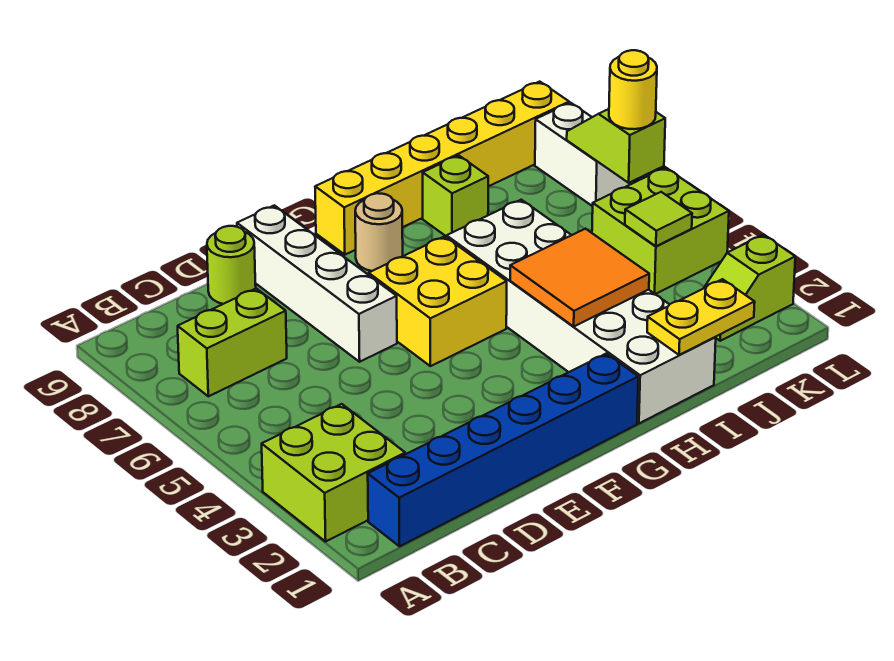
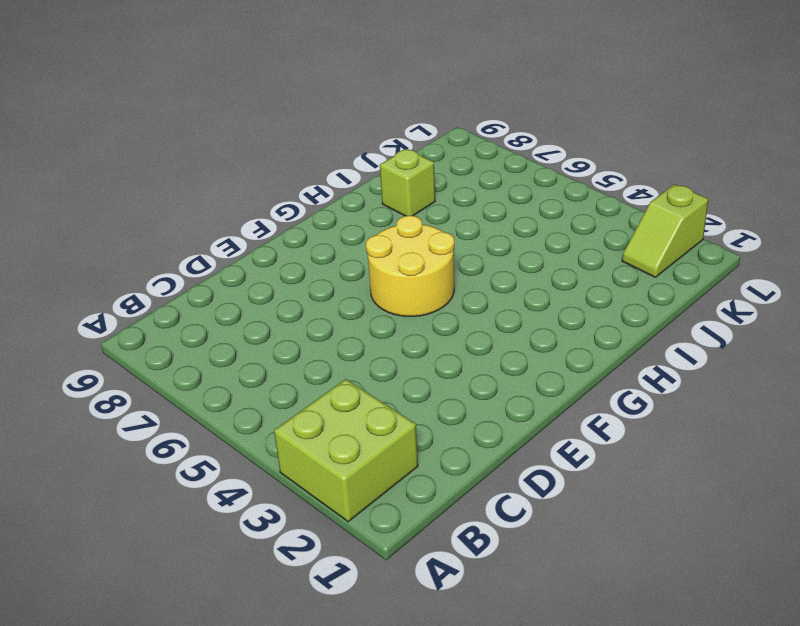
yellow 2x2 round brick [366,216,454,316] -> yellow 2x2 brick [369,236,507,366]
none -> blue 1x6 brick [368,353,638,546]
none -> lime 1x2 brick [178,288,287,396]
none -> lime 1x1 round brick [207,226,256,304]

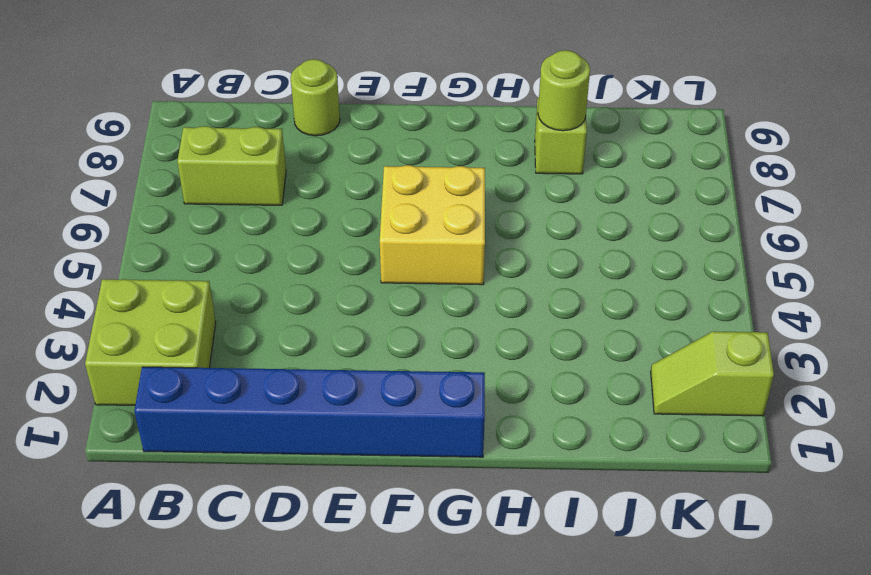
lime 1x1 round brick [538,50,590,131] -> none
none -> white 1x4 brick [237,205,397,362]
none -> tan 1x1 round brick [355,193,403,271]
none -> yellow 1x6 brick [315,82,569,255]

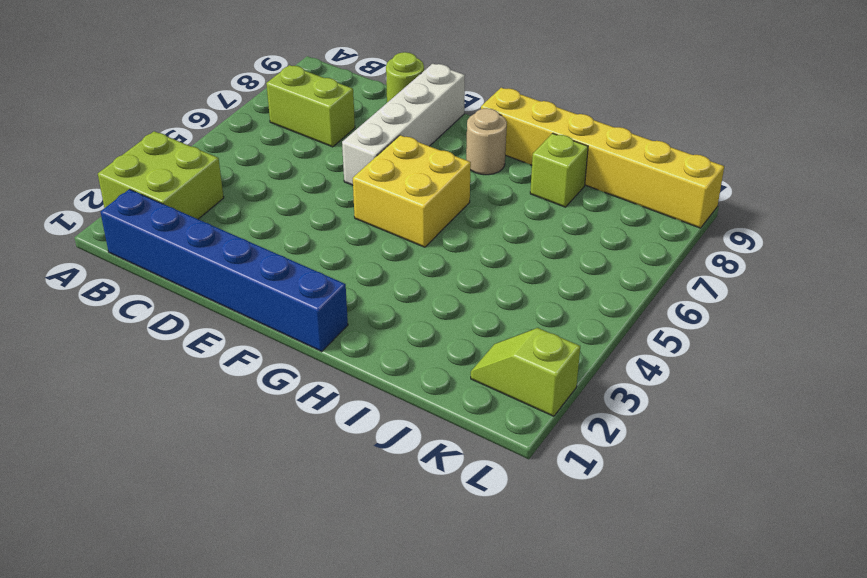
none -> white 2x6 brick [447,200,716,423]
none -> lime 2x2 brick [592,168,729,294]
none -> white 1x2 brick [535,103,631,206]

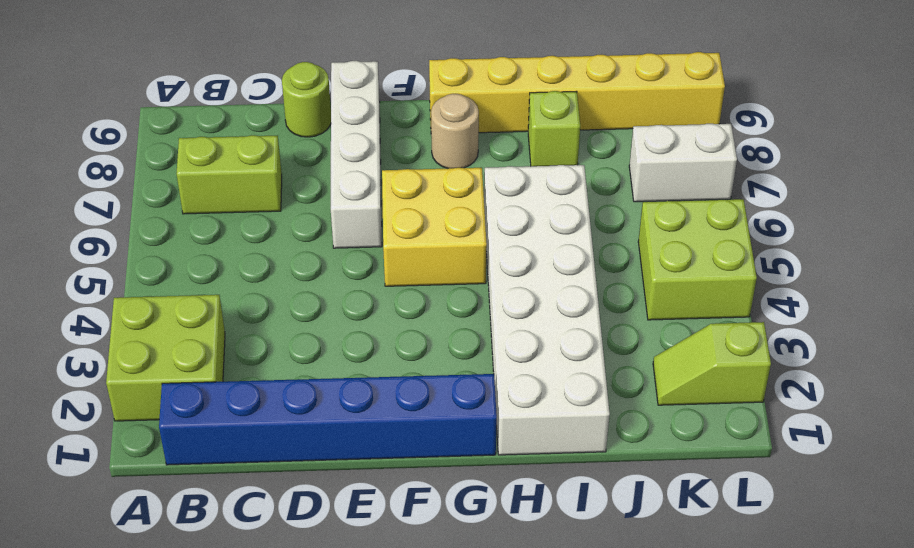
white 1x2 brick [629,124,737,202] -> white 1x2 brick turned to [535,103,631,206]
none -> orange 2x2 tile [510,229,649,326]
none -> yellow 1x2 plate [647,279,755,355]
none -> lime 1x1 tile [625,192,692,246]

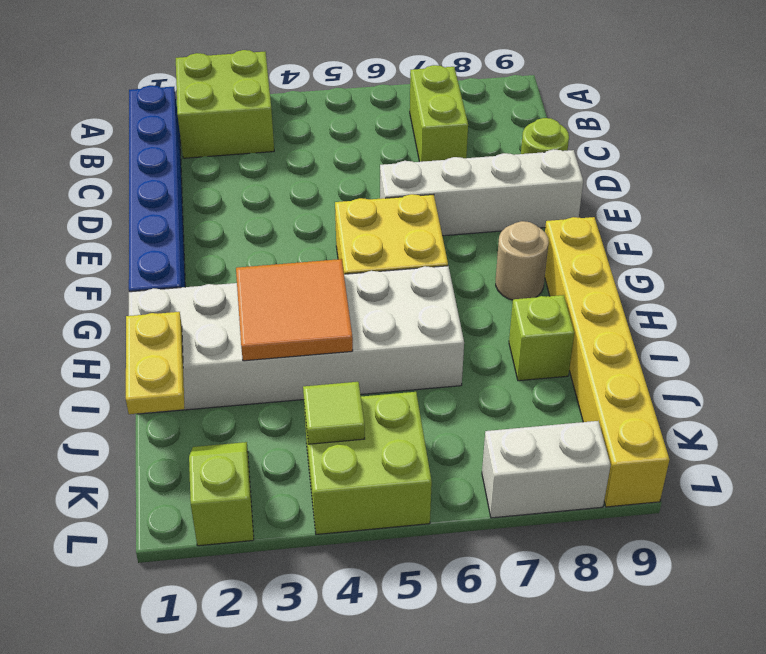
none -> lime 1x2 slope [567,109,665,183]
none -> yellow 1x1 round brick [609,50,657,129]

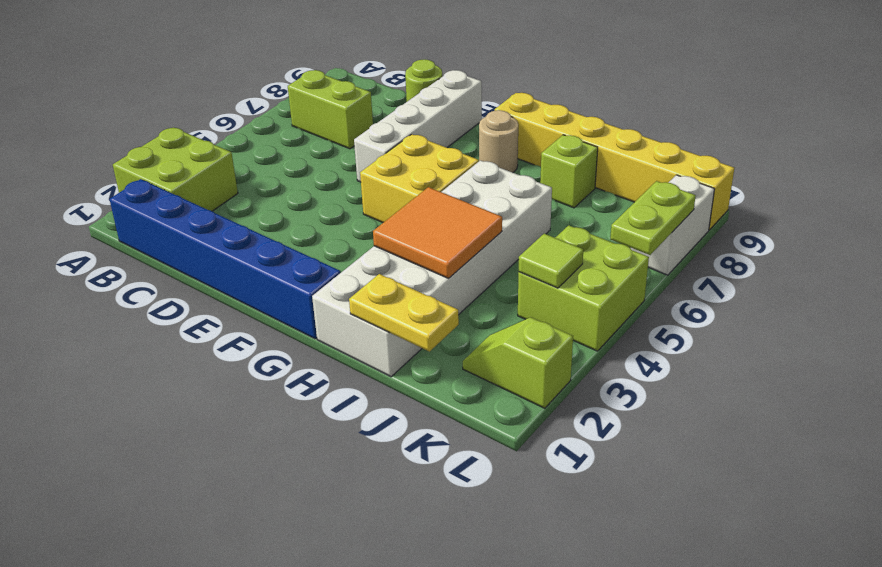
lime 1x2 plate [610,181,696,255] -> lime 1x2 slope [567,109,665,183]
none -> yellow 1x1 round brick [609,50,657,129]

